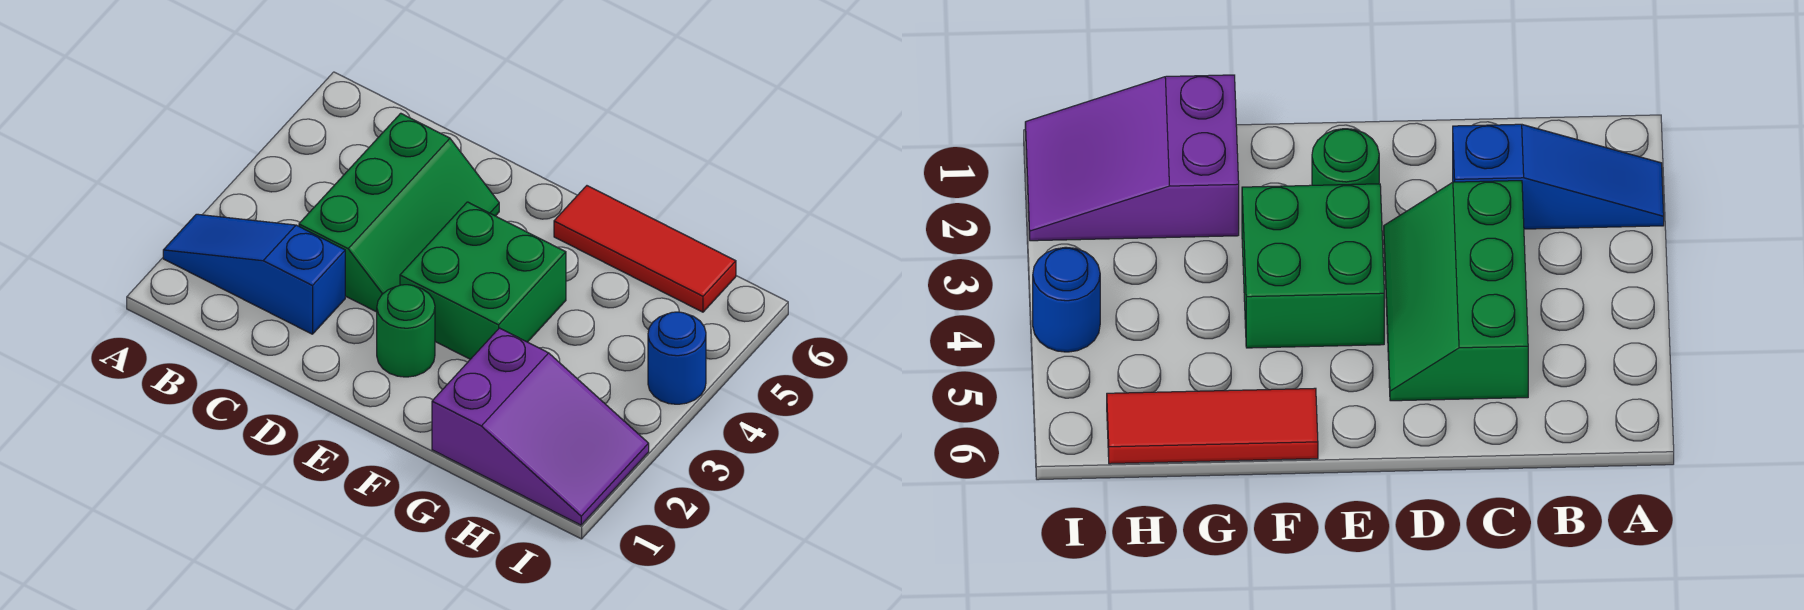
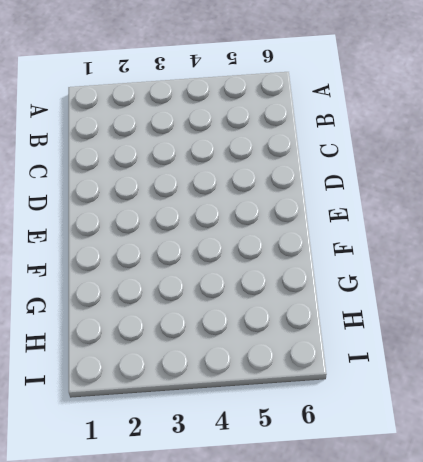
none -> blue 1x3 slope [163,214,345,334]
none -> green 2x3 slope [299,113,499,312]

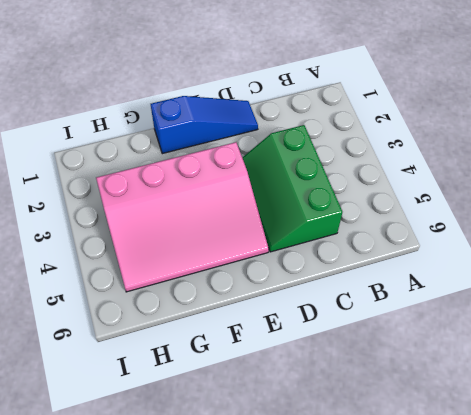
blue 1x3 slope [151,96,258,154] -> blue 1x3 slope moved to [163,214,345,334]
pink 3x4 slope [96,142,269,292] -> green 2x2 brick [400,202,566,359]
none -> green 1x1 round brick [377,285,435,377]
none -> red 1x3 tile [554,186,736,312]

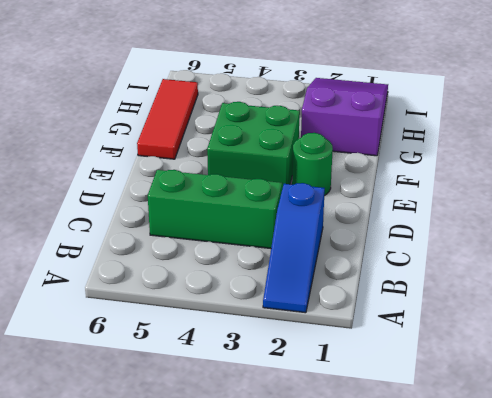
none -> blue 1x1 round brick [648,312,706,404]

